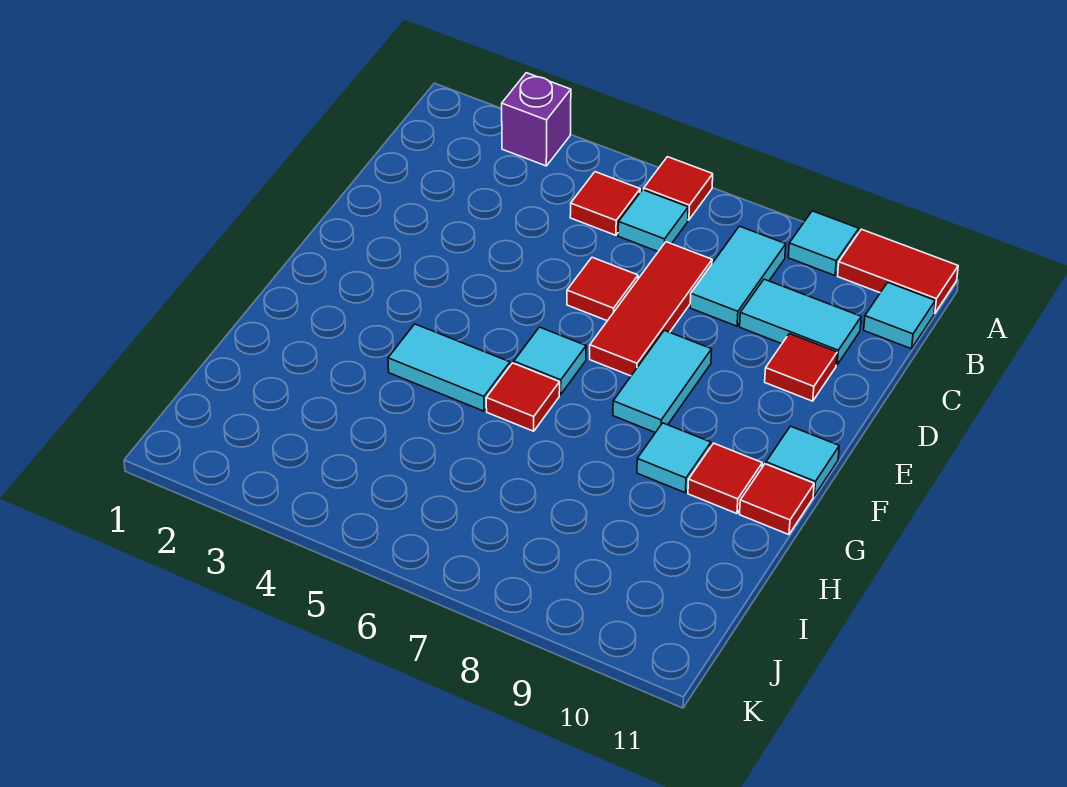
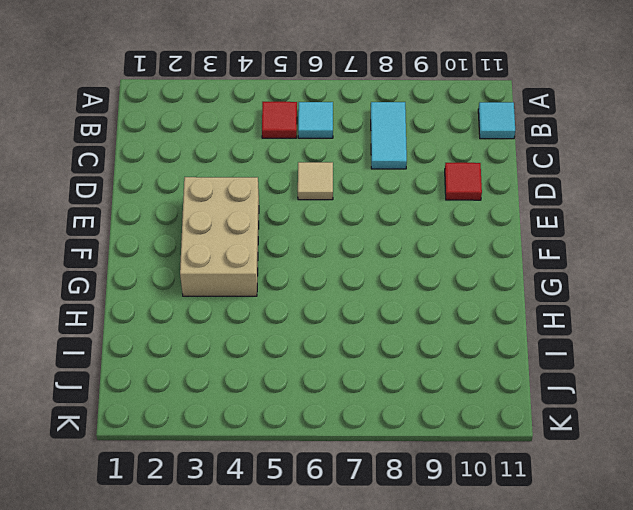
tan 1x1 tile [298,162,333,200] -> red 1x1 tile [567,257,638,321]
tan 2x3 brick [180,177,259,296] -> cyan 1x2 tile [388,324,510,411]
none -> purple 1x1 brick [502,73,571,166]
none -> red 1x1 tile [644,157,713,220]
none -> cyan 1x1 tile [788,211,859,275]

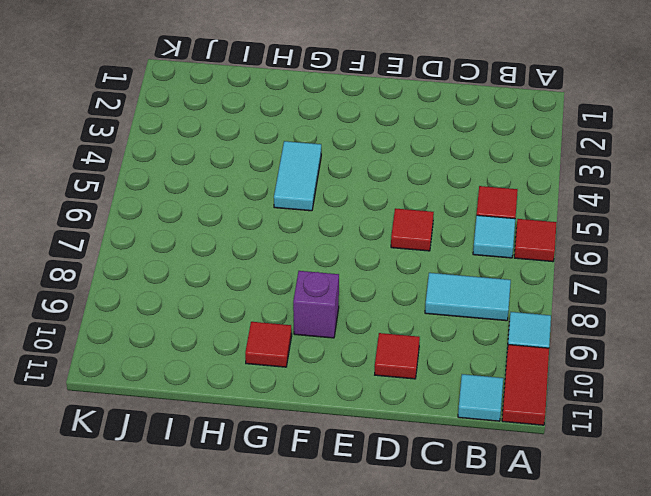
purple 1x1 brick [293,271,339,338] -> purple 1x1 brick moved to [502,73,571,166]
none -> red 1x3 tile [590,242,712,376]
none -> cyan 1x2 tile [740,279,861,365]
none -> cyan 1x2 tile [613,330,712,433]

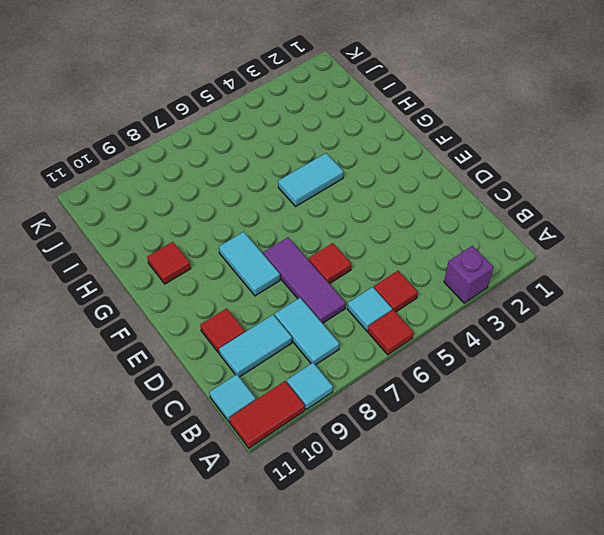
purple 1x3 tile [263,238,346,323] -> red 1x3 tile [590,242,712,376]
none -> cyan 1x1 tile [514,327,586,395]
none -> cyan 1x1 tile [766,426,839,496]
none -> red 1x1 tile [486,363,560,431]

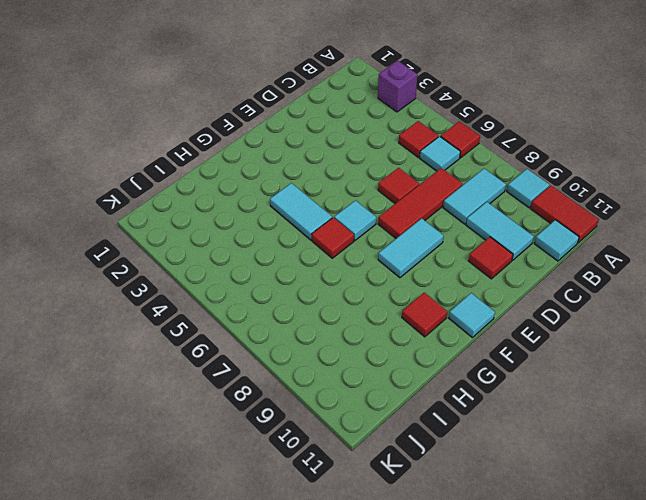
none -> cyan 1x1 tile [637,423,711,493]
none -> red 1x1 tile [740,464,814,535]

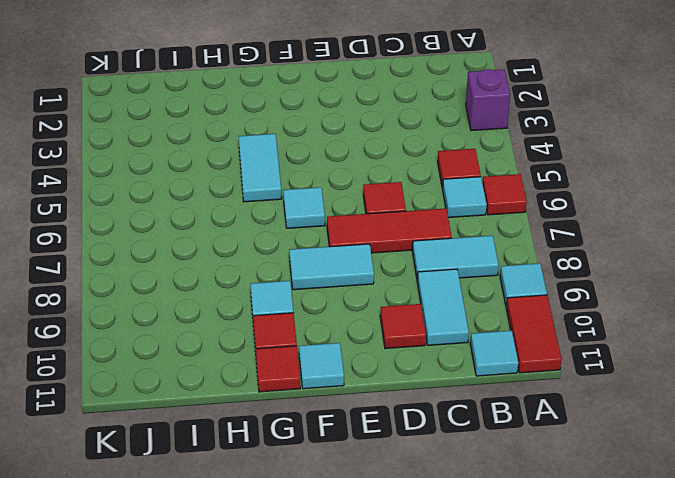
none -> red 1x1 tile [486,363,560,431]

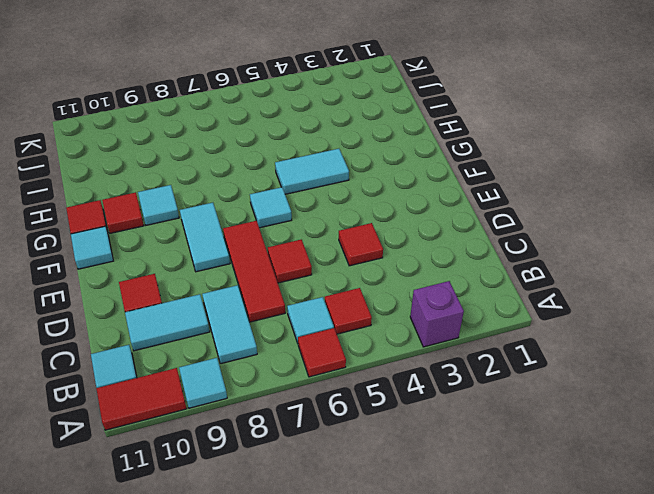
red 1x1 tile [339,223,383,266] -> red 1x1 tile moved to [486,363,560,431]

